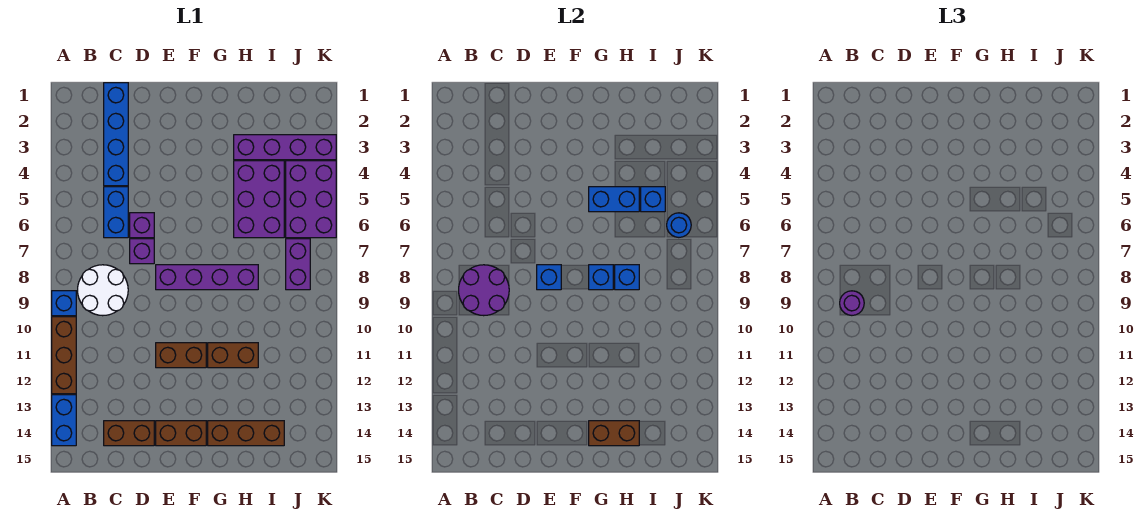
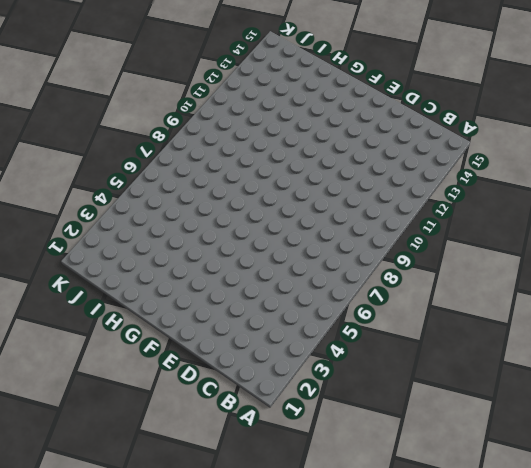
none -> blue 1x1 brick [52,291,76,316]
none -> brown 1x3 brick [52,317,76,394]
none -> blue 1x2 brick [52,395,76,446]

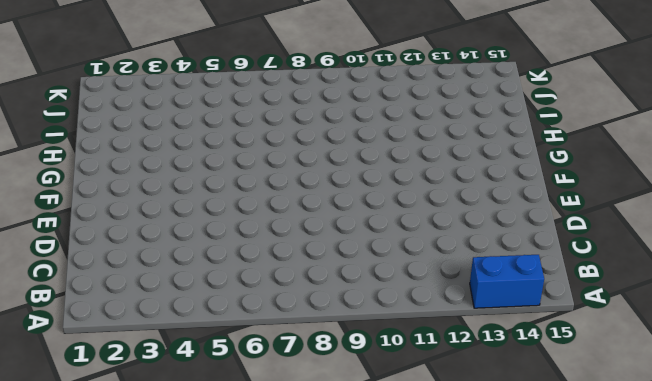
none -> blue 1x1 brick [52,291,76,316]
none -> brown 1x3 brick [52,317,76,394]
none -> white 2x2 round brick [78,265,128,316]

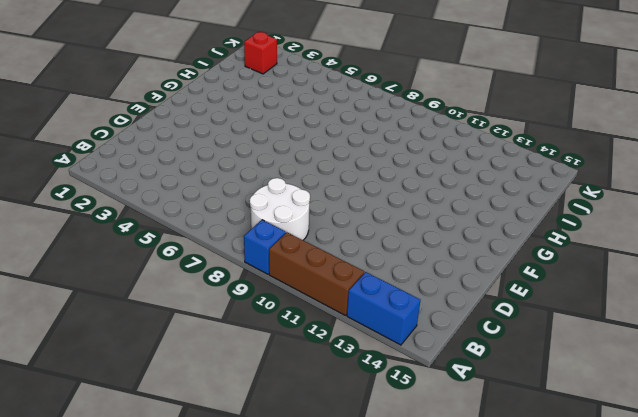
red 1x1 brick [244,32,277,74] -> none
none -> blue 1x4 brick [104,83,128,186]
none -> blue 1x2 brick [104,187,128,238]
none -> brown 1x2 brick [104,421,154,446]

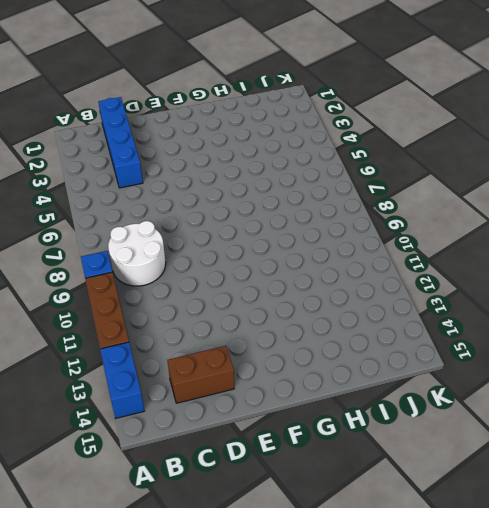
none -> blue 1x2 brick [104,187,128,238]
none -> purple 1x1 brick [130,213,154,238]
none -> purple 1x1 brick [130,239,154,264]

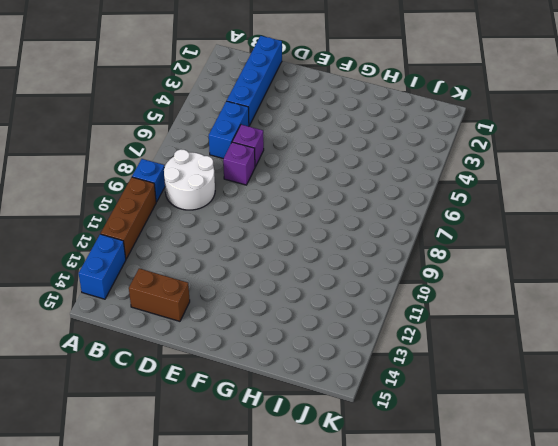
none -> purple 1x4 brick [156,265,258,290]
none -> brown 1x2 brick [156,343,206,368]
none -> brown 1x2 brick [156,421,206,446]

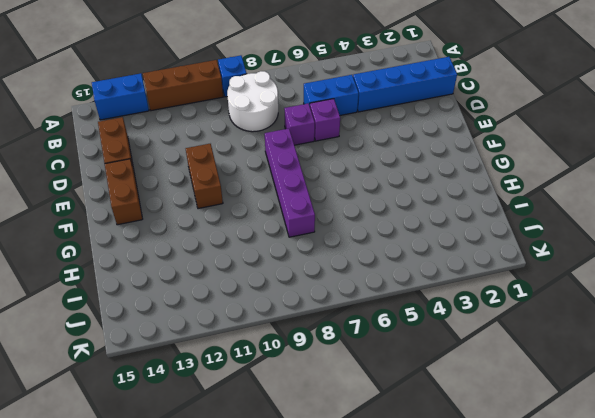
none -> brown 1x2 brick [208,343,258,368]
none -> brown 1x3 brick [208,421,284,446]
none -> purple 1x4 brick [234,135,336,160]

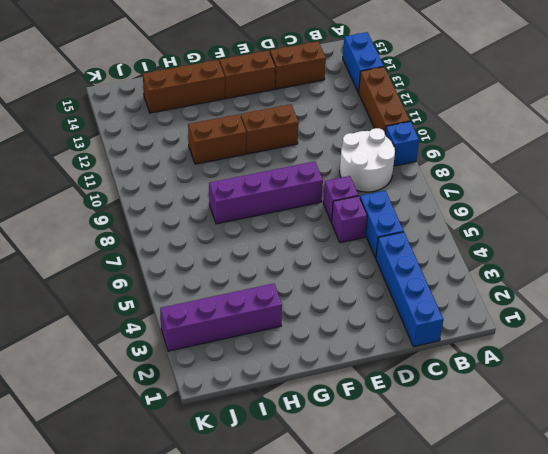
none -> purple 2x3 brick [234,161,284,238]
none -> purple 2x3 brick [286,161,336,238]
none -> purple 1x2 brick [286,239,310,290]

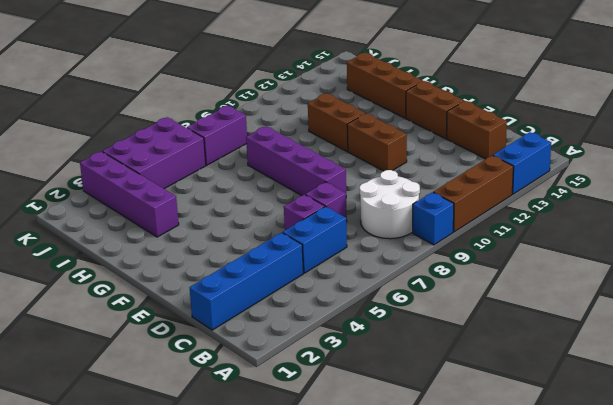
none -> purple 2x3 brick [234,161,284,238]
none -> purple 2x2 round brick [459,265,509,316]
none -> blue 1x1 brick [537,265,561,290]

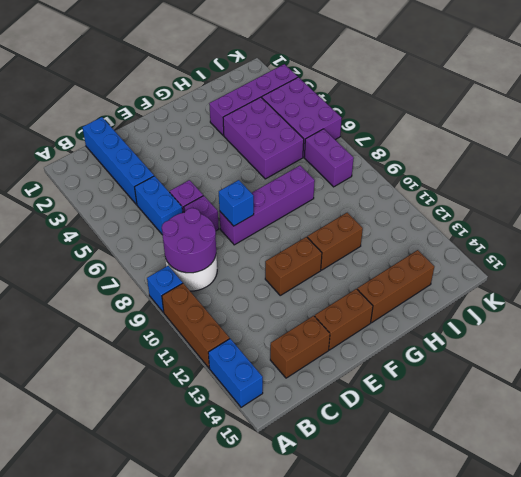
none -> blue 1x2 brick [589,187,639,212]
none -> blue 1x1 brick [589,265,613,290]
none -> brown 1x2 brick [589,421,639,446]

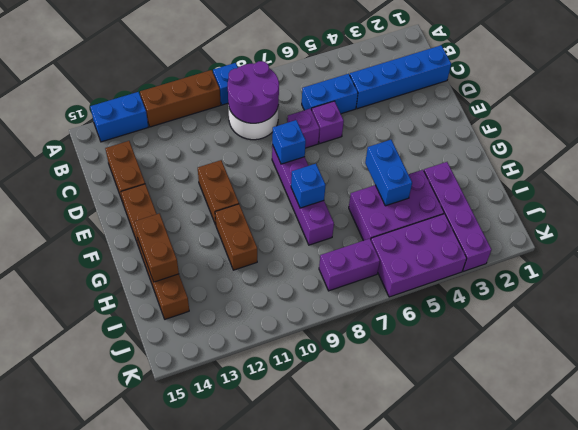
none -> blue 1x1 brick [615,265,639,290]
none -> blue 1x1 brick [641,187,665,212]
none -> blue 1x1 round brick [667,213,691,237]

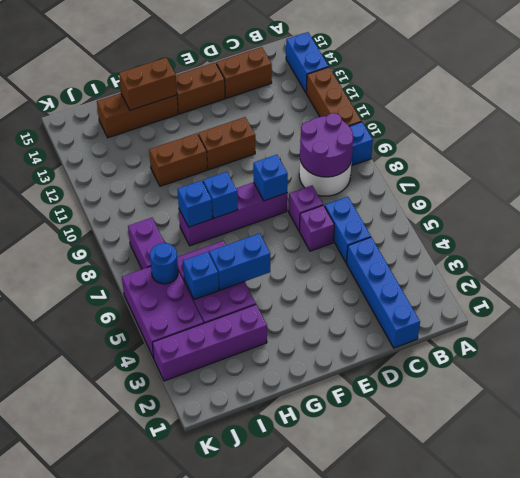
none -> purple 1x1 round brick [840,291,864,315]

